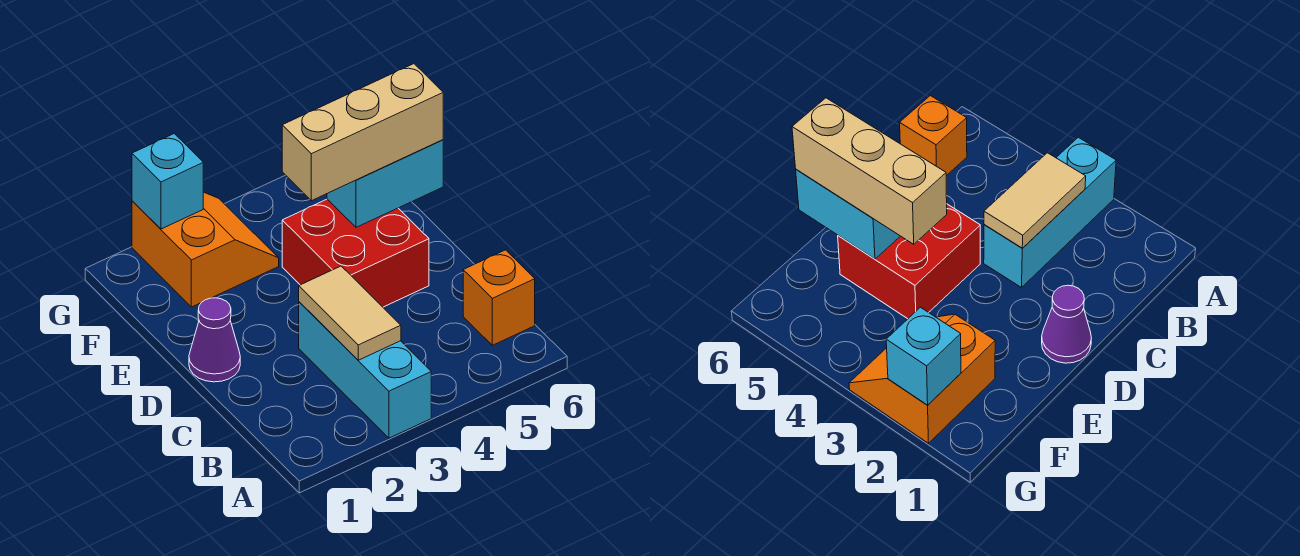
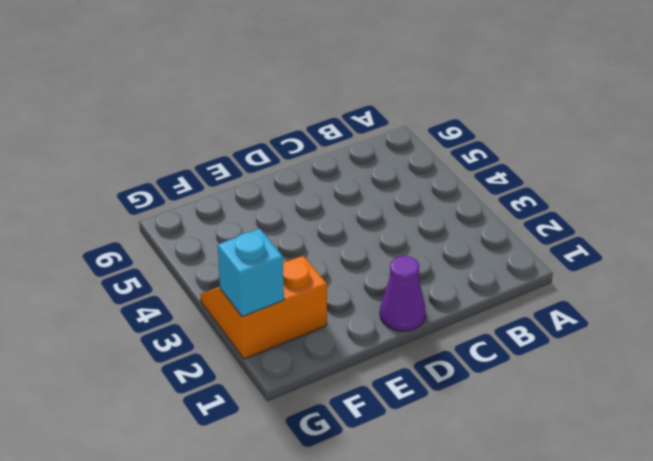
none -> cyan 1x3 brick [299,302,431,438]
none -> orange 1x1 brick [463,250,535,345]

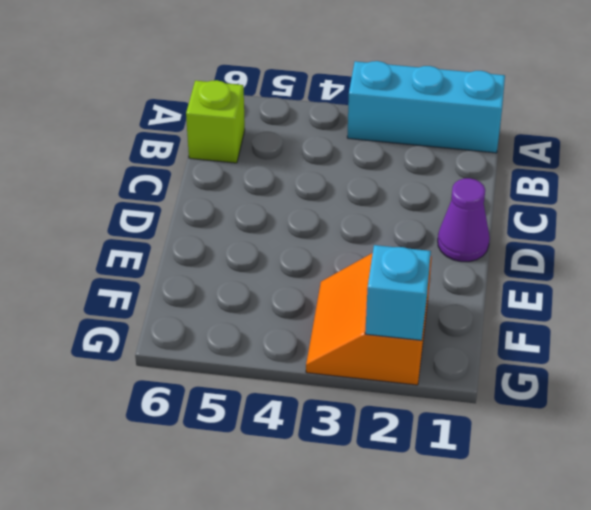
cyan 1x3 brick [347,61,505,153] -> cyan 1x3 brick turned to [299,302,431,438]
lime 1x1 brick [186,80,245,163] -> orange 1x1 brick [463,250,535,345]
none -> red 2x2 brick [282,199,429,307]
none -> tan 1x2 tile [299,266,401,360]

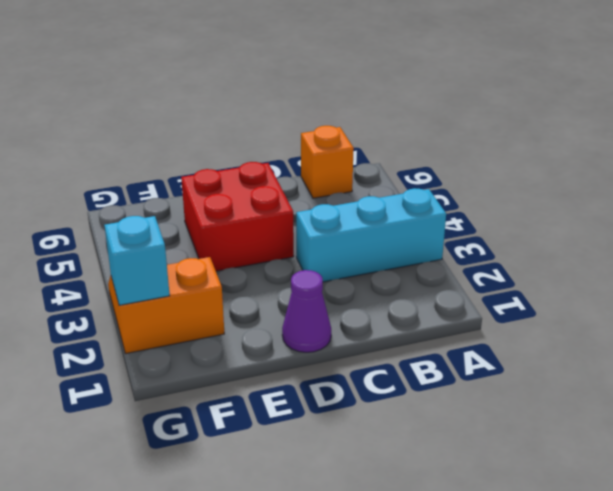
none -> tan 1x2 tile [299,266,401,360]
none -> cyan 1x2 brick [327,140,443,227]

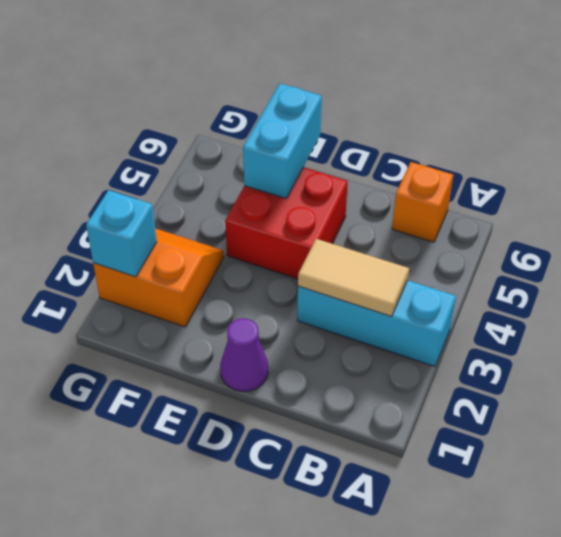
none -> tan 1x3 brick [282,64,443,201]

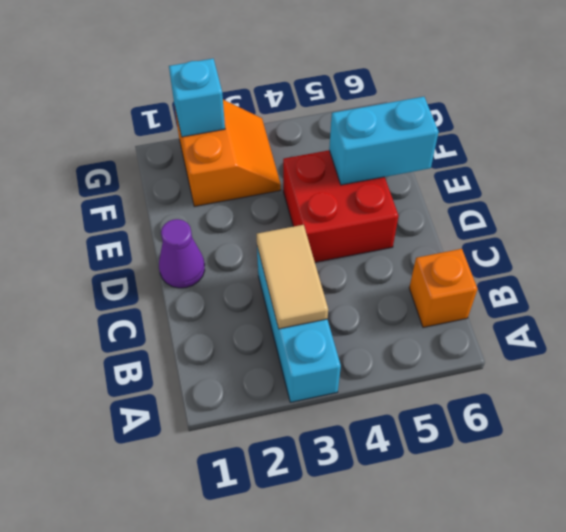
none -> tan 1x3 brick [282,64,443,201]

